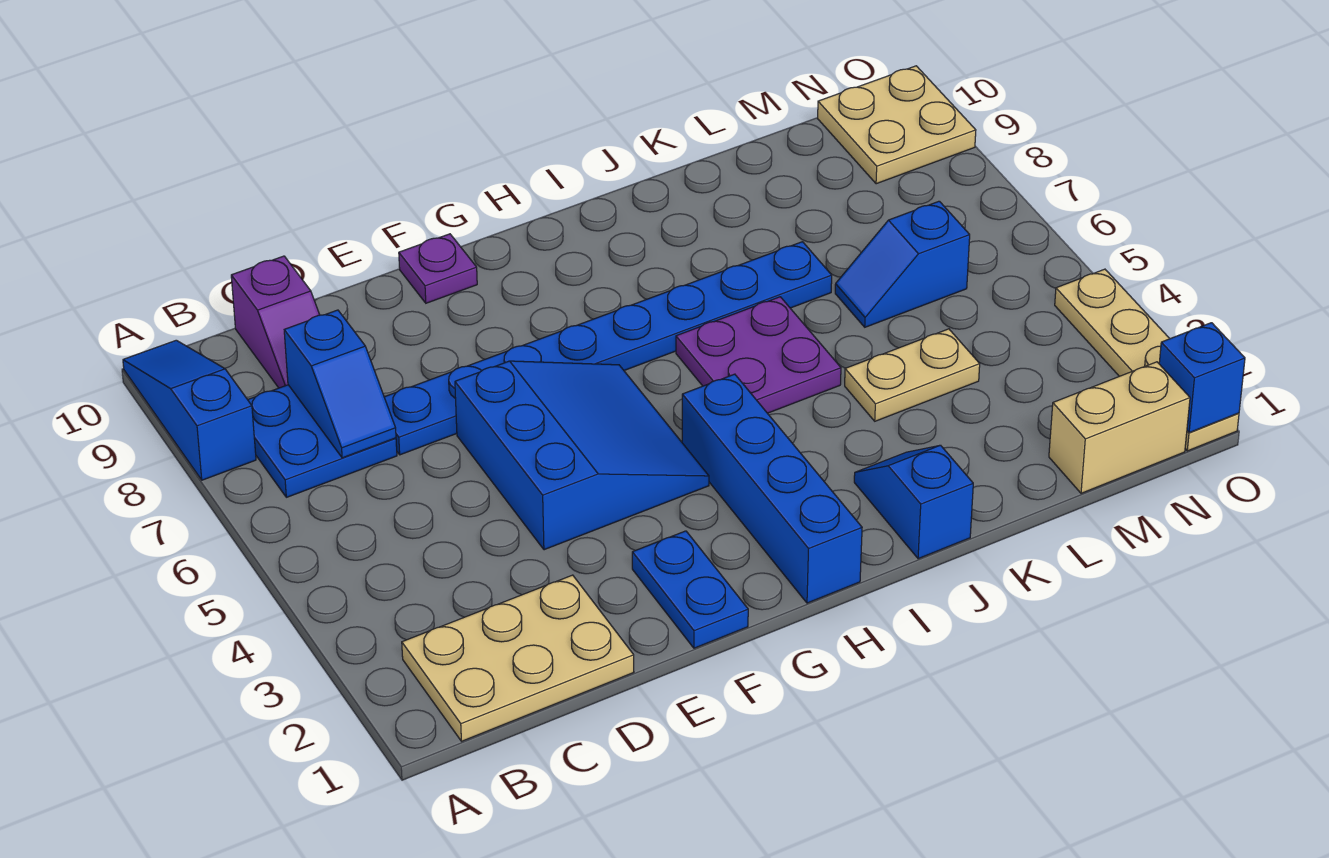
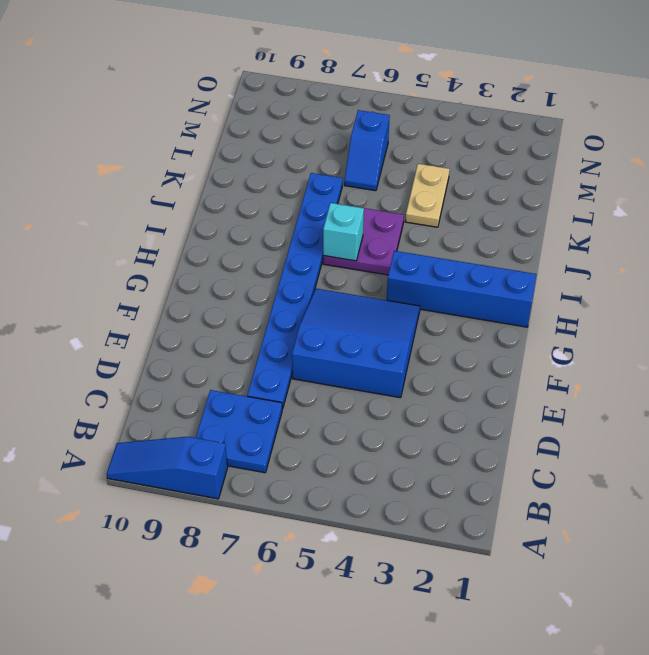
cyan 1x1 brick [323,203,364,261] -> none
none -> tan 2x3 plate [402,575,634,741]
none -> purple 1x2 slope [231,256,320,388]
none -> blue 1x2 plate [632,531,748,648]

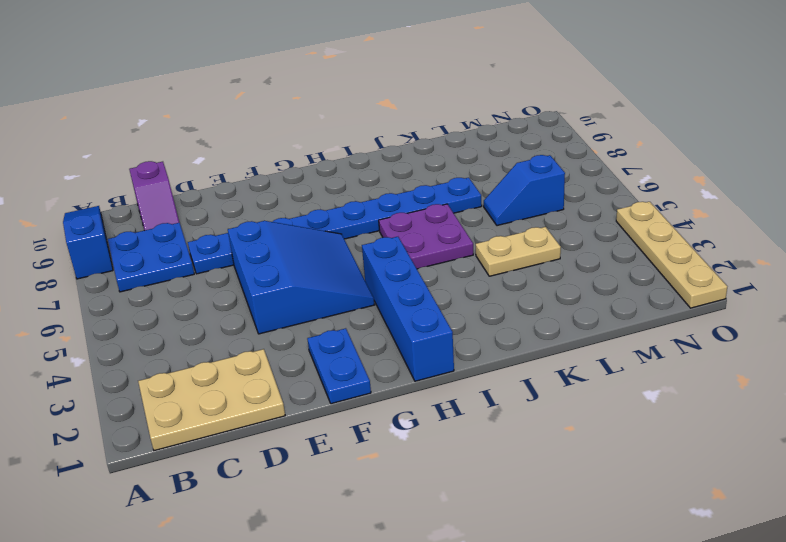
none -> purple 1x1 plate [399,234,477,303]
none -> blue 1x2 slope [854,445,973,559]
none -> tan 1x2 brick [1049,362,1190,493]

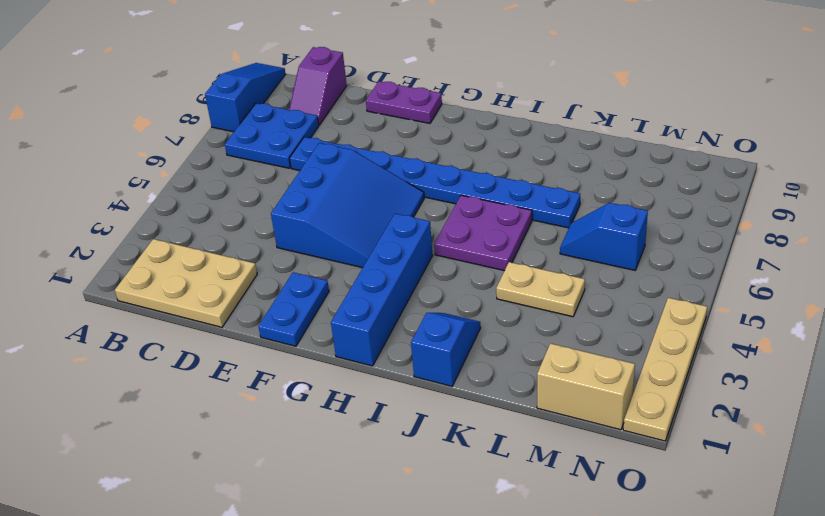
purple 1x2 plate [366,81,442,123] -> purple 1x1 plate [399,234,477,303]
none -> tan 2x2 plate [818,66,976,184]
none -> blue 1x2 slope [284,310,396,458]
none -> blue 1x1 brick [1159,323,1245,433]

